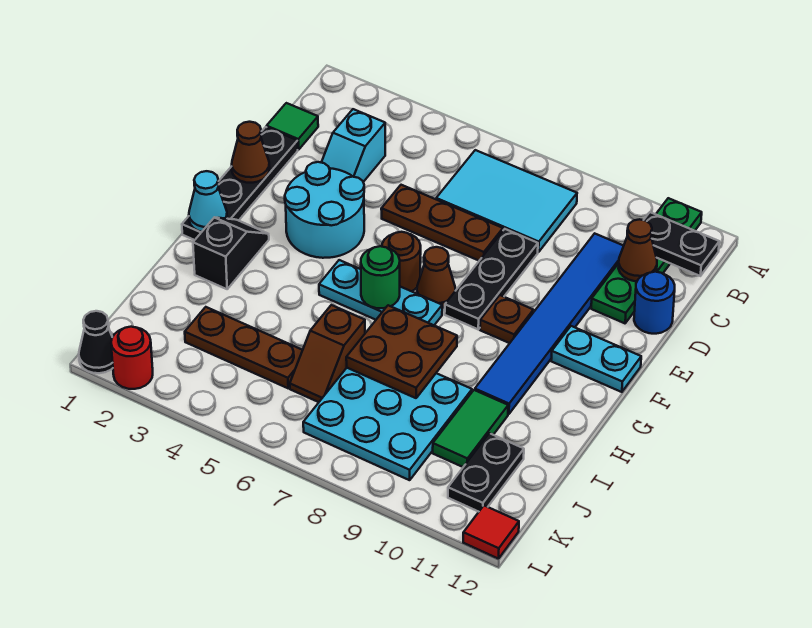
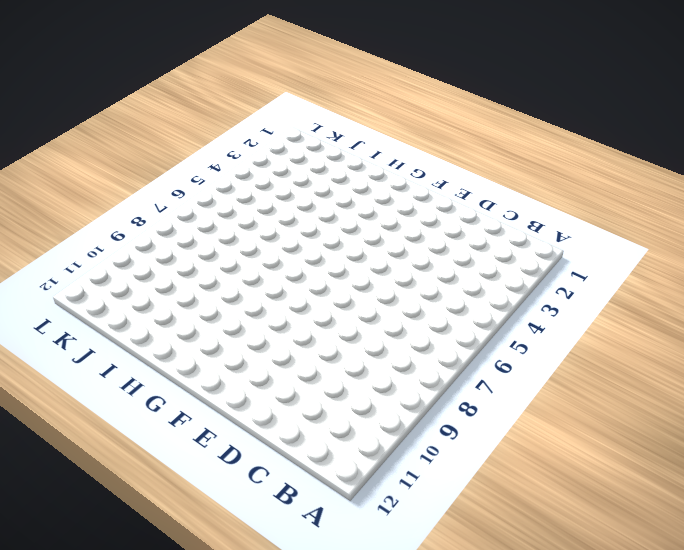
none -> green 1x4 plate [591,198,702,323]
none -> cyan 2x3 tile [436,150,577,252]
none -> green 1x1 tile [267,103,318,150]
none -> cyan 1x2 slope [321,109,385,182]

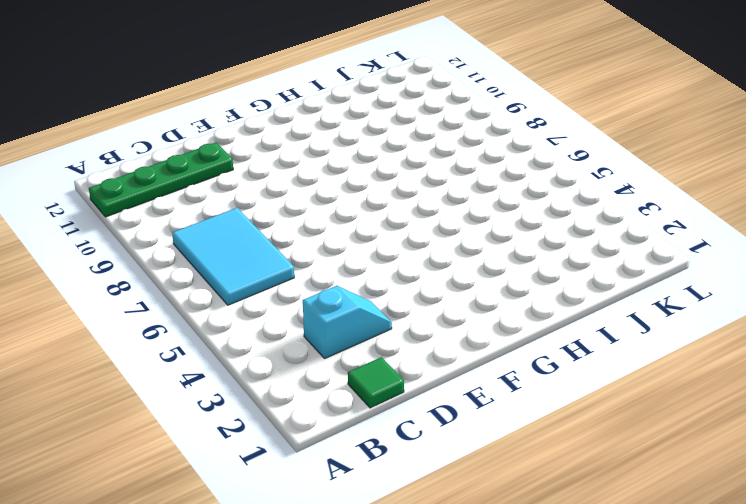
none -> blue 1x6 tile [475,233,623,414]
none -> black 1x4 plate [182,127,298,240]
none -> brown 1x3 plate [381,185,503,261]
none -> black 1x3 plate [445,229,538,329]

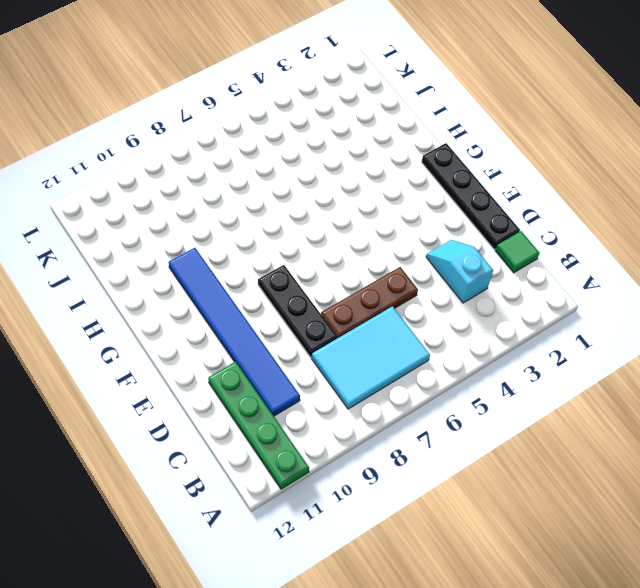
none -> blue 1x1 round brick [634,272,675,334]
none -> cyan 2x2 round brick [285,162,364,258]
none -> brown 1x1 round brick [382,232,421,291]
none -> brown 1x1 cone [417,247,455,308]

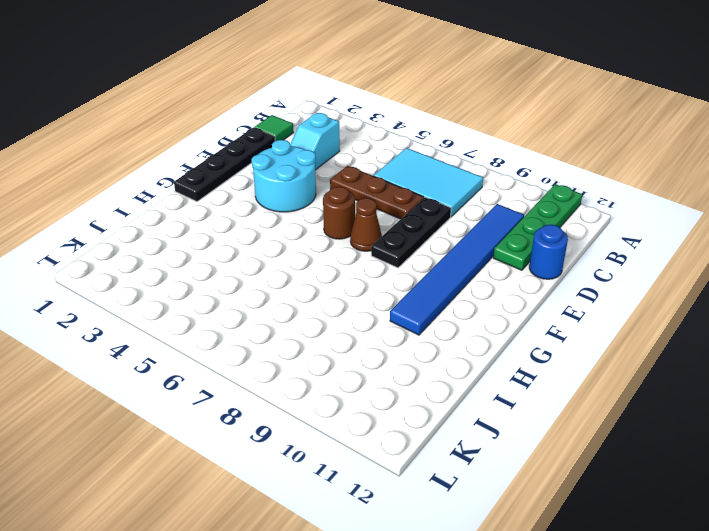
none -> brown 1x1 plate [480,295,533,343]
none -> cyan 1x2 plate [551,326,641,392]
none -> black 1x2 slope [193,217,269,289]
none -> cyan 1x3 plate [319,260,442,325]

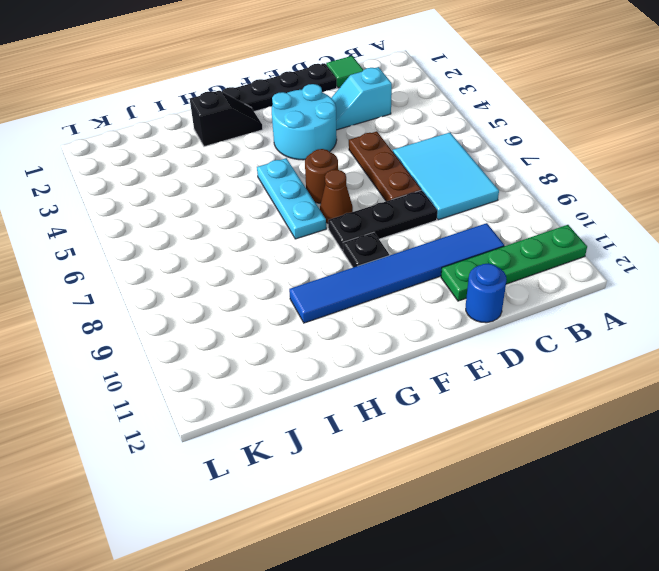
black 1x1 plate [343,232,389,268] -> brown 1x1 plate [480,295,533,343]
none -> cyan 1x2 plate [551,326,641,392]
none -> brown 1x2 slope [290,305,365,402]
none -> cyan 3x3 plate [303,368,472,480]
none -> green 1x2 tile [433,390,508,467]

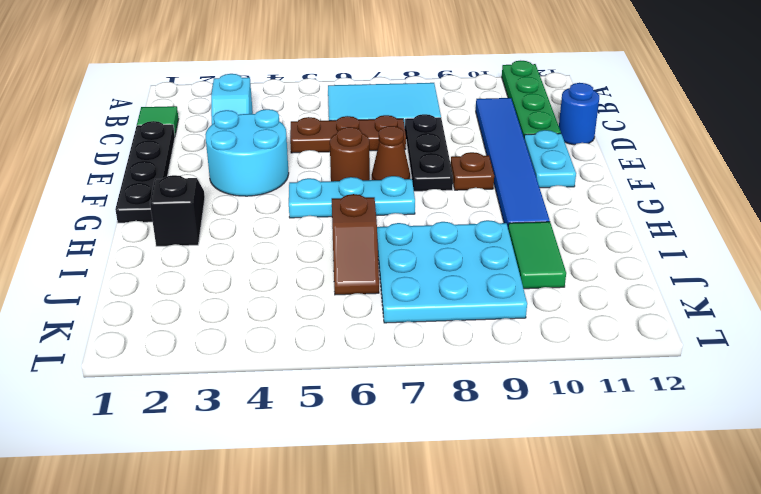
cyan 1x2 plate [524,130,576,188] -> cyan 1x2 plate turned to [551,326,641,392]
none -> brown 1x3 plate [185,307,303,388]
none -> black 1x2 plate [448,433,524,512]
none -> black 1x1 cone [79,311,113,373]
none -> red 1x1 round brick [111,327,153,389]

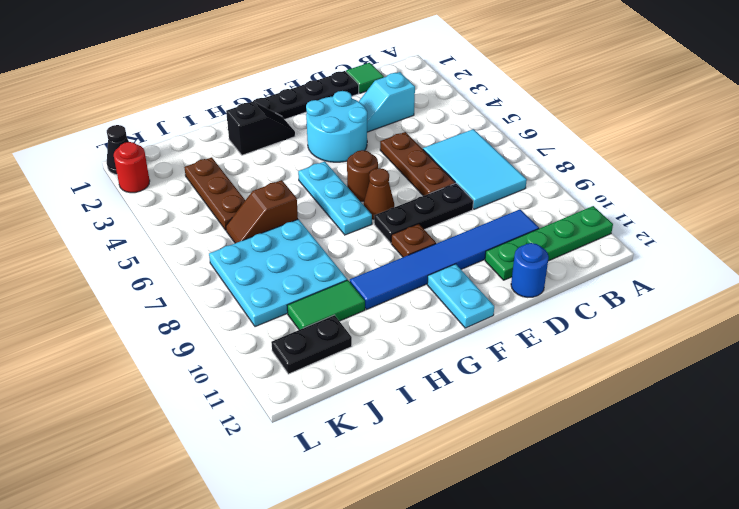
none -> red 1x1 tile [463,506,519,559]
none -> black 1x2 plate [644,212,719,276]
none -> brown 1x1 cone [618,219,657,281]
none -> brown 1x1 cone [232,122,270,183]

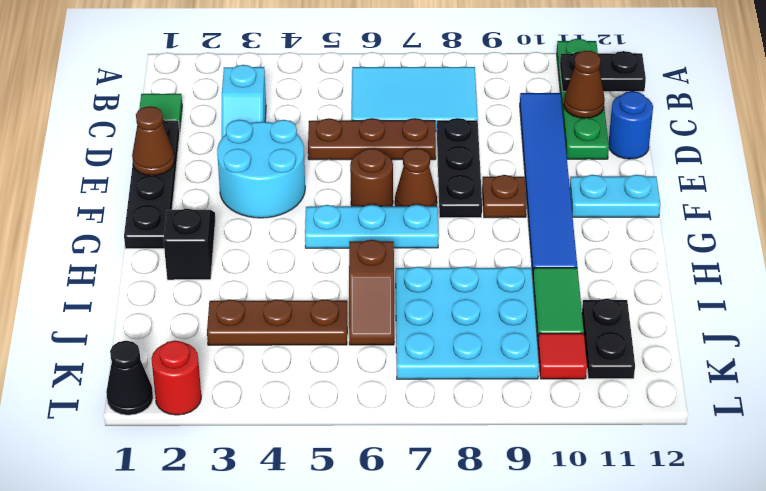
red 1x1 tile [538,333,587,379] -> red 1x1 tile moved to [463,506,519,559]
none -> cyan 1x1 cone [189,171,227,232]
none -> green 1x1 round brick [361,246,400,308]
none -> brown 2x2 plate [346,305,457,398]

